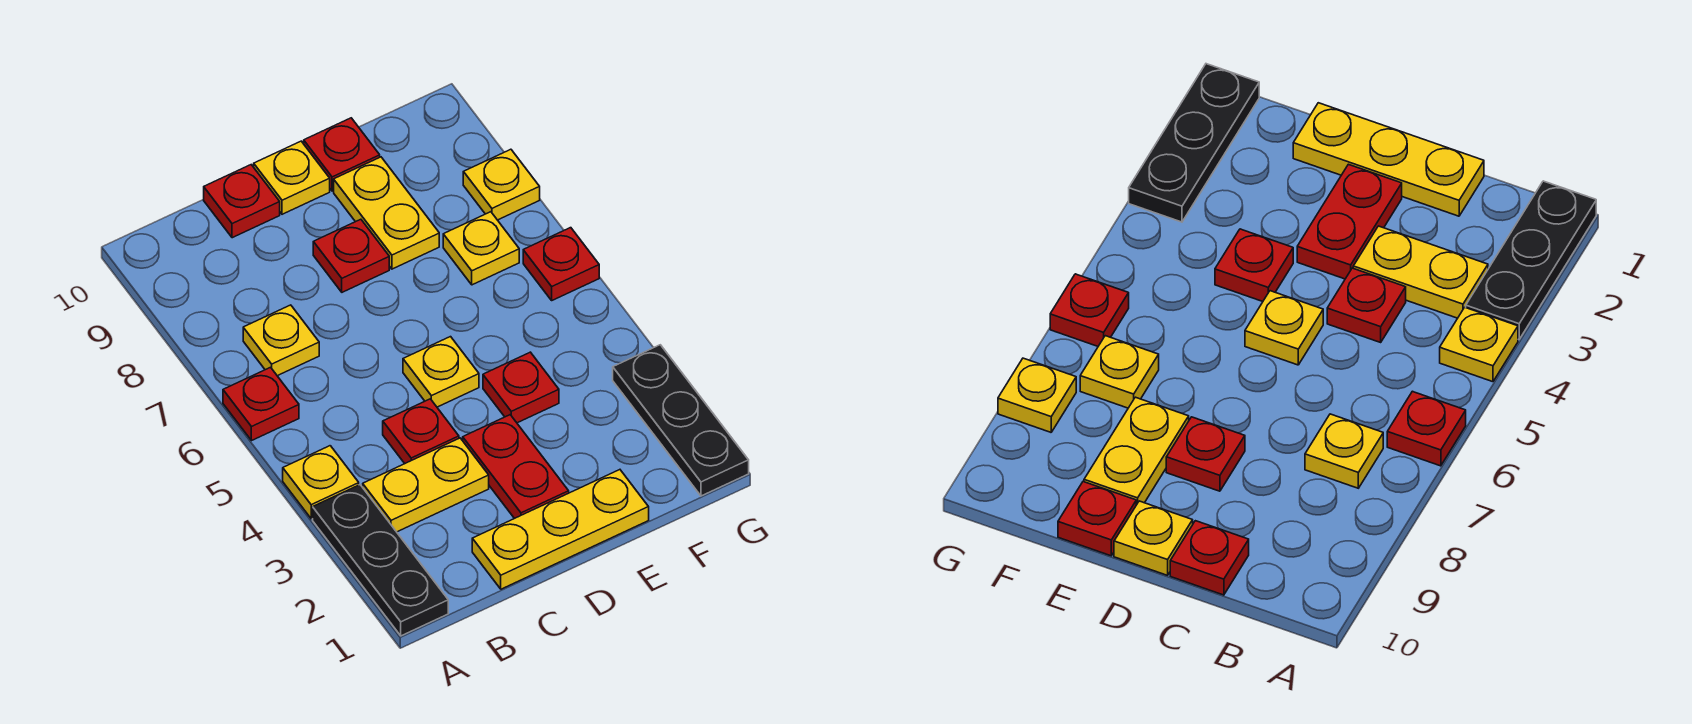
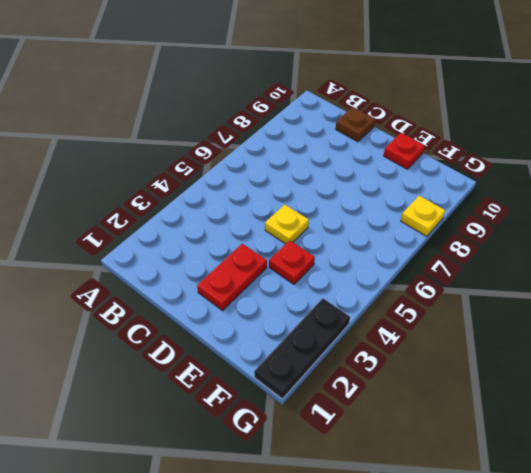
brown 1x1 plate [336,107,375,142] -> red 1x1 plate [204,165,280,238]
none -> black 1x3 plate [313,485,448,636]
none -> yellow 1x1 plate [283,446,359,519]
none -> red 1x1 plate [223,367,299,441]

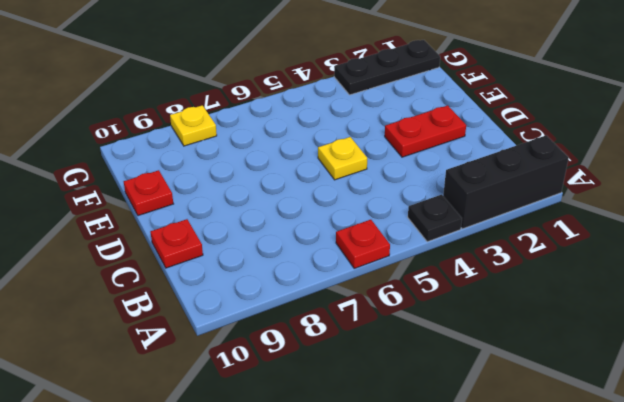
black 1x3 brick [443,135,569,229] -> black 1x3 plate [313,485,448,636]
black 1x1 plate [408,195,462,242] -> yellow 1x1 plate [283,446,359,519]
none -> yellow 1x2 plate [363,438,489,532]
none -> yellow 1x1 plate [243,305,319,376]
none -> yellow 1x3 plate [472,470,649,589]

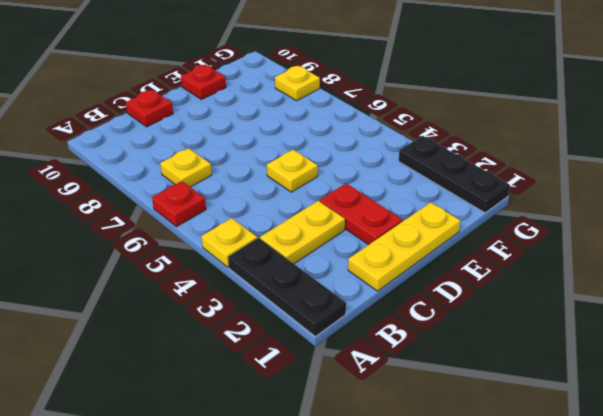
none -> red 1x1 plate [383,399,459,463]
none -> red 1x1 plate [313,219,389,292]
none -> yellow 1x1 plate [254,141,330,214]

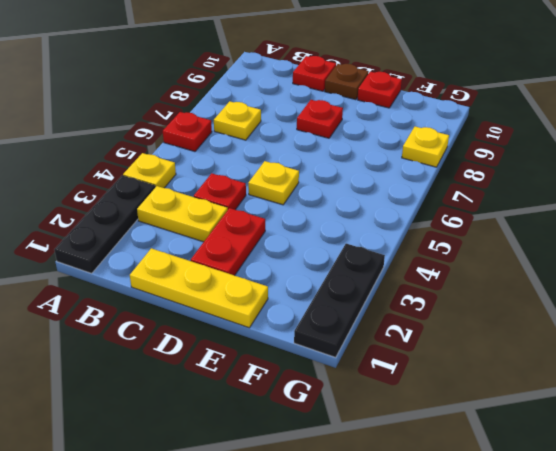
brown 1x1 plate [325,64,369,100] -> yellow 1x1 plate [254,141,330,214]
none -> red 1x1 plate [483,352,559,423]
none -> yellow 1x2 plate [334,157,439,269]
none -> yellow 1x1 plate [443,212,519,285]

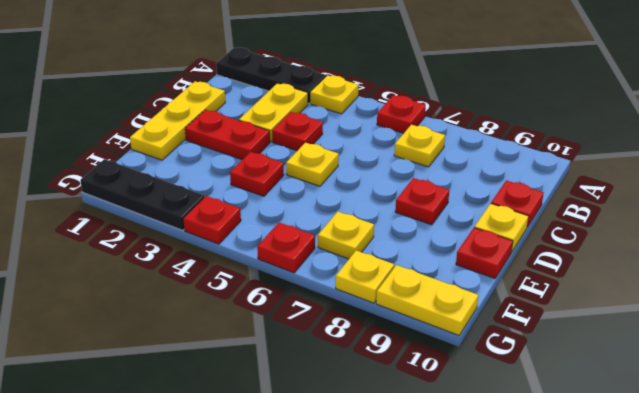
red 1x1 plate [184,196,241,244] -> none
yellow 1x2 plate [376,265,478,335] -> yellow 1x2 plate moved to [334,157,439,269]

